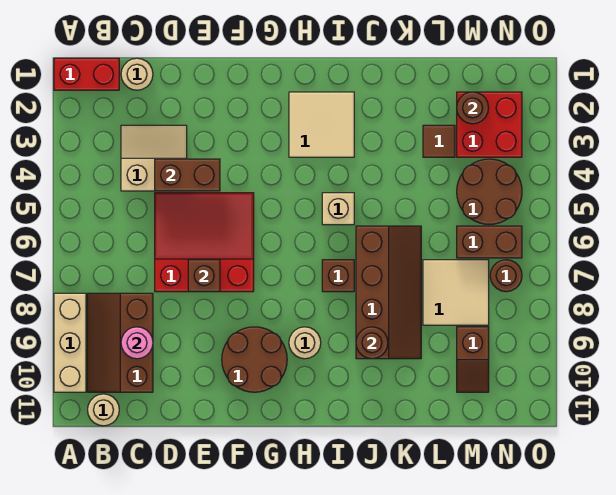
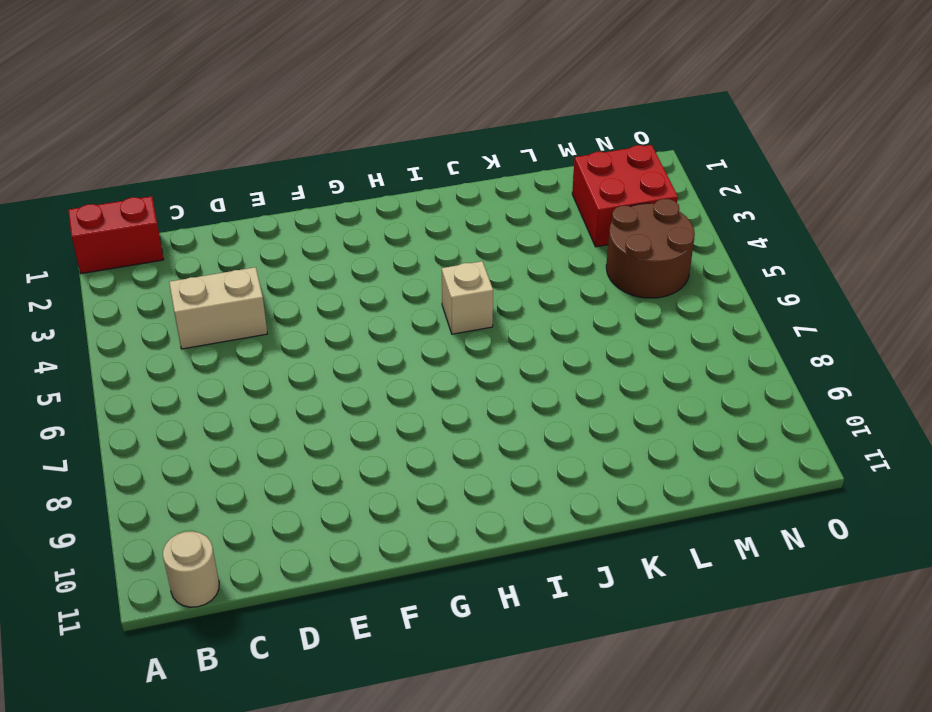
none -> tan 1x3 brick [54,293,86,392]
none -> brown 2x3 slope [87,293,153,392]
none -> tan 1x1 round brick [121,58,153,90]

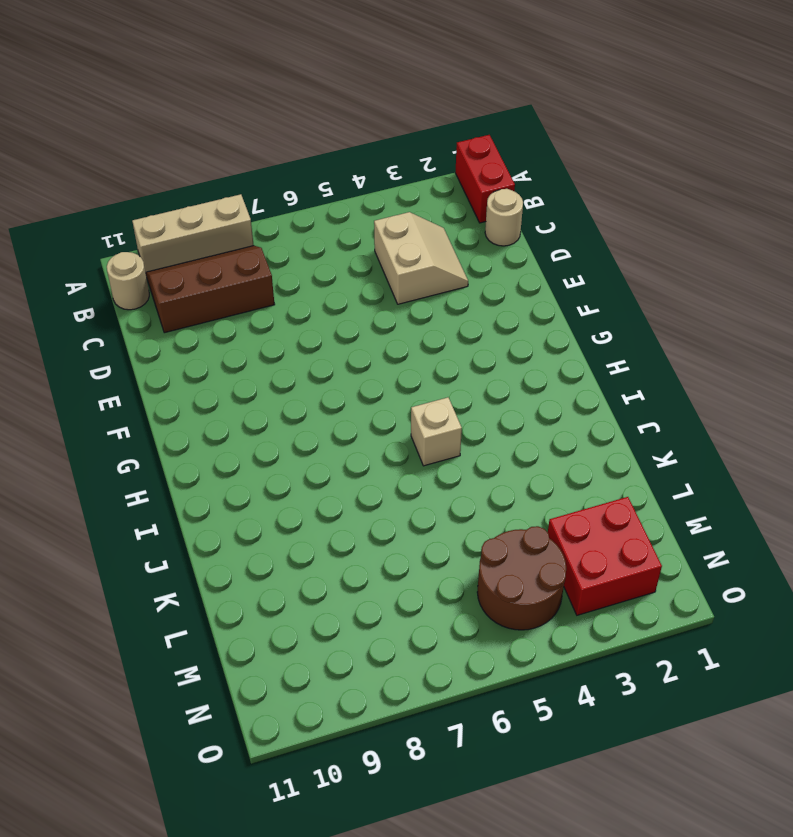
none -> red 3x3 slope [155,193,254,292]
none -> brown 2x2 round brick [222,327,287,392]
none -> tan 2x2 tile [289,92,354,157]

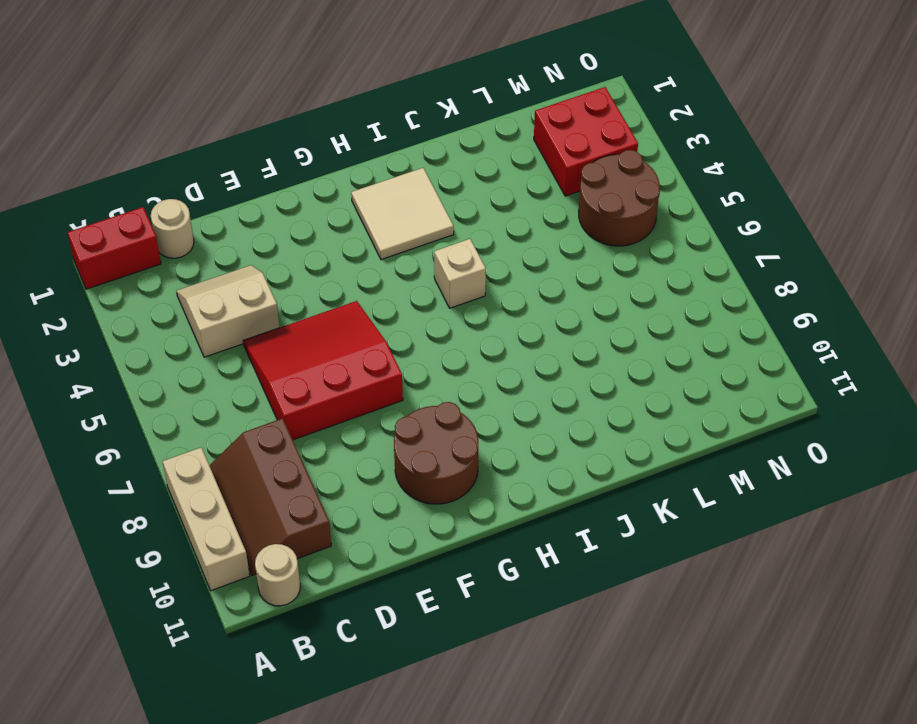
none -> tan 1x1 round brick [289,327,321,359]
none -> brown 1x1 brick [322,260,354,292]
none -> brown 2x4 slope [356,226,421,359]

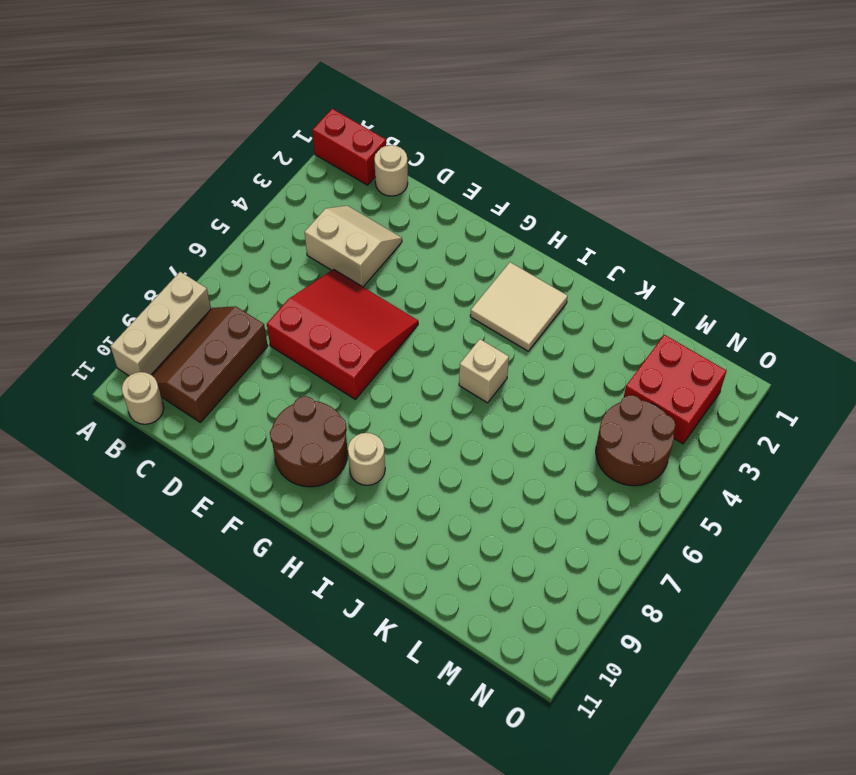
none -> brown 1x1 brick [322,260,354,292]
none -> brown 2x4 slope [356,226,421,359]
none -> brown 1x1 tile [423,125,455,157]

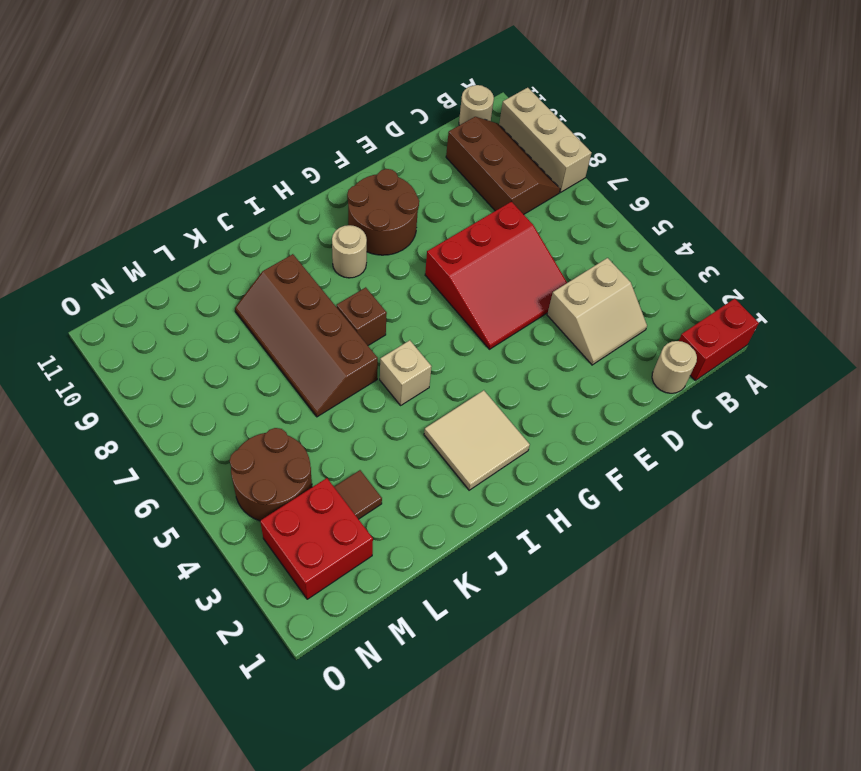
none -> tan 2x2 tile [423,260,489,325]
none -> brown 1x2 brick [457,226,522,258]
none -> brown 1x2 slope [457,327,489,392]

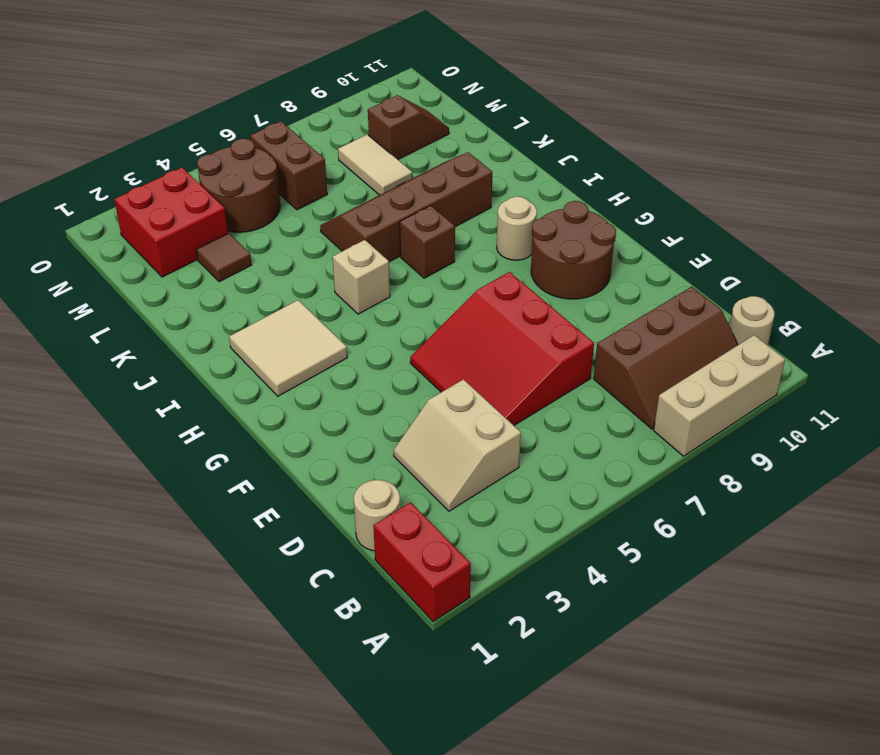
tan 1x2 tile [338,135,412,195] -> tan 2x2 tile [423,260,489,325]
none -> brown 1x1 round brick [490,260,522,292]
none -> pink 1x1 round brick [121,327,153,359]
none -> brown 1x2 brick [155,159,220,191]

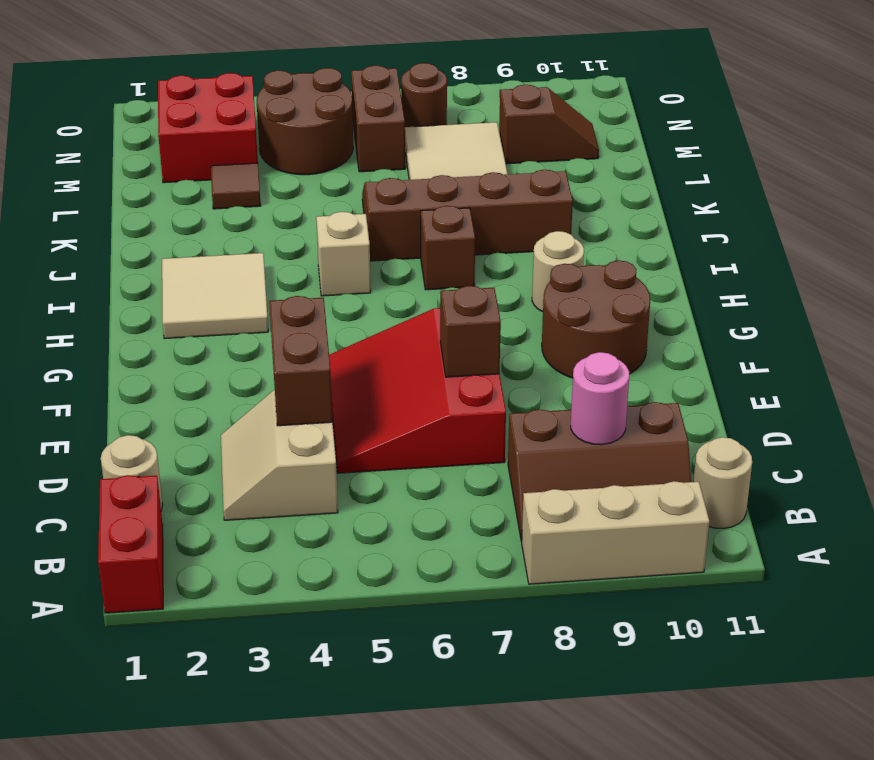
none -> brown 1x1 round brick [356,327,388,359]
none -> brown 1x1 round brick [457,92,489,124]

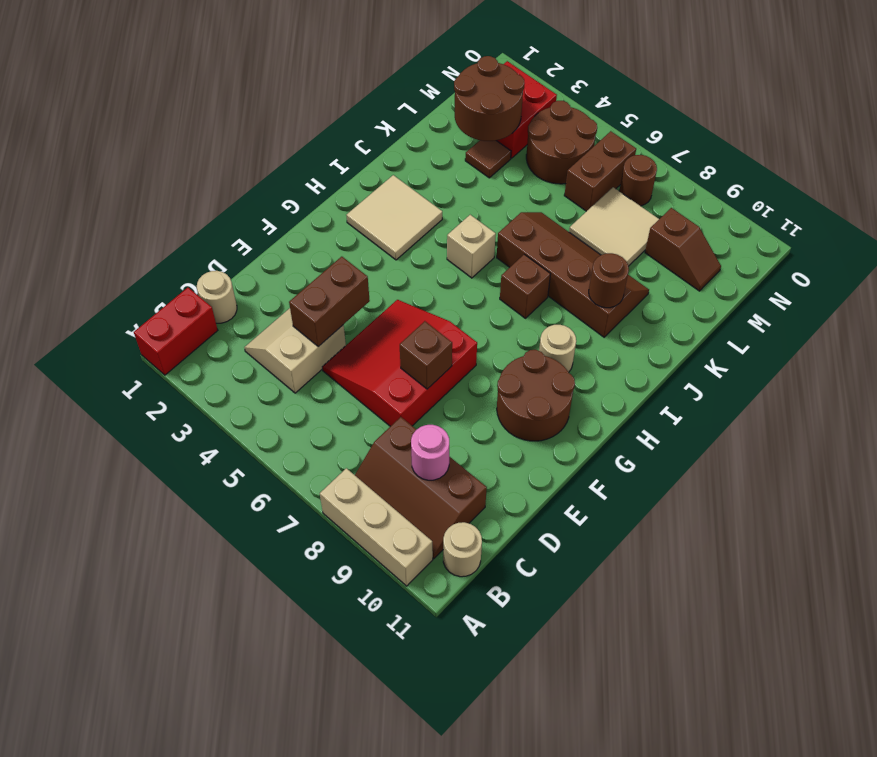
brown 2x2 round brick [454,56,524,141] -> brown 1x1 round brick [457,92,489,124]

